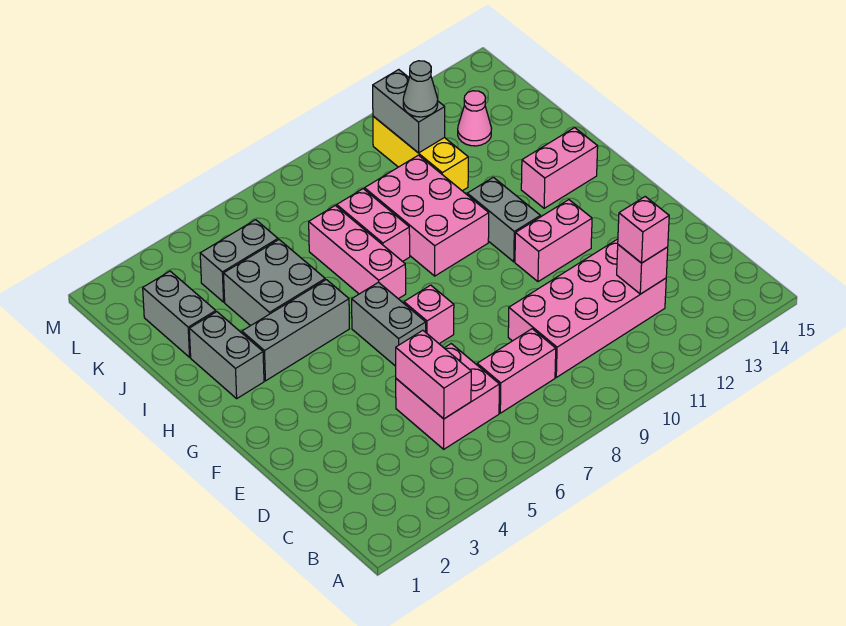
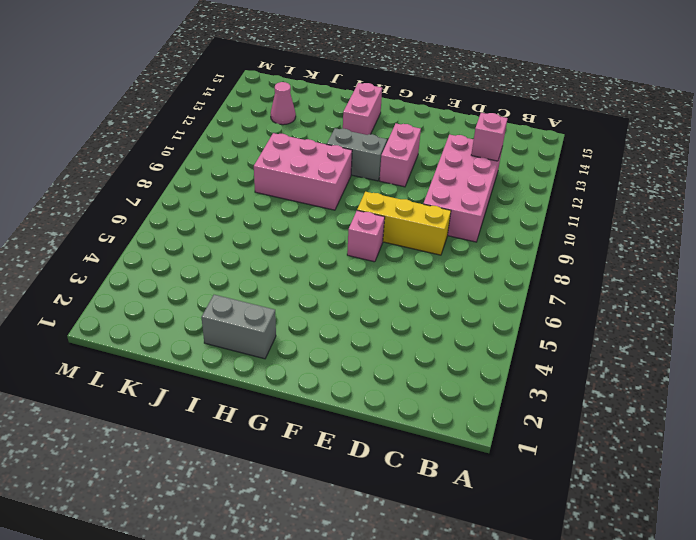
yellow 1x3 brick [357,192,451,255] -> yellow 1x3 brick moved to [373,116,468,191]
none -> pink 2x2 brick [396,344,499,449]
none -> pink 1x2 brick [477,329,556,413]
none -> grey 1x2 brick [352,282,426,366]

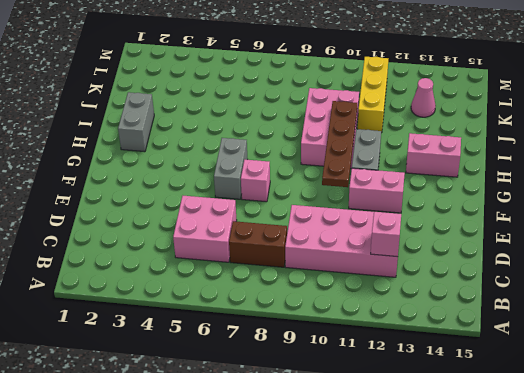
brown 1x2 brick [229,221,287,267] -> pink 1x2 brick [477,329,556,413]
brown 1x4 plate [322,101,357,187] -> none
none -> grey 1x3 brick [242,280,350,381]
none -> pink 1x3 brick [309,205,406,299]
none -> grey 2x2 brick [224,240,325,326]

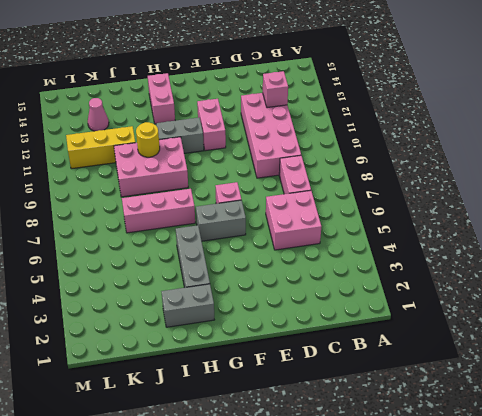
yellow 1x1 round brick [136,122,160,157] -> none
none -> grey 2x2 brick [224,240,325,326]
none -> pink 1x2 brick [337,189,410,261]
none -> grey 1x2 brick [143,271,216,357]

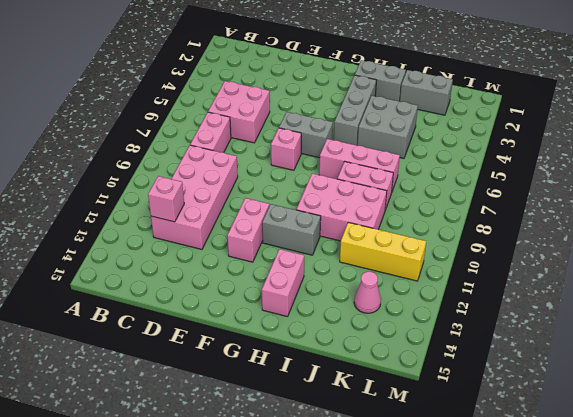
none -> grey 1x2 brick [200,220,278,302]
none -> pink 1x2 brick [396,330,471,419]
none -> grey 1x2 brick [373,70,445,153]

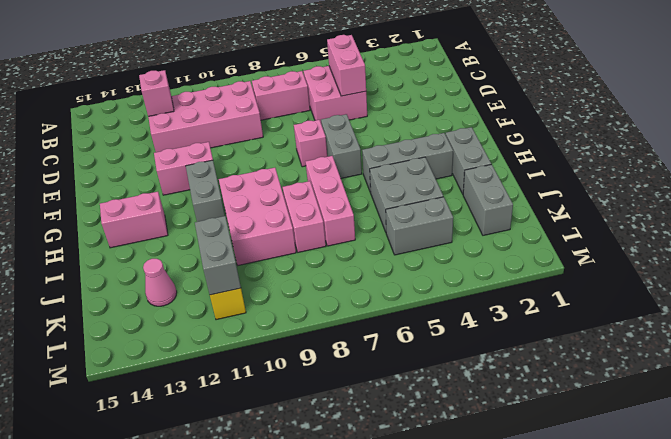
none -> pink 1x1 brick [618,197,669,263]
none -> grey 1x1 cone [403,61,438,117]

